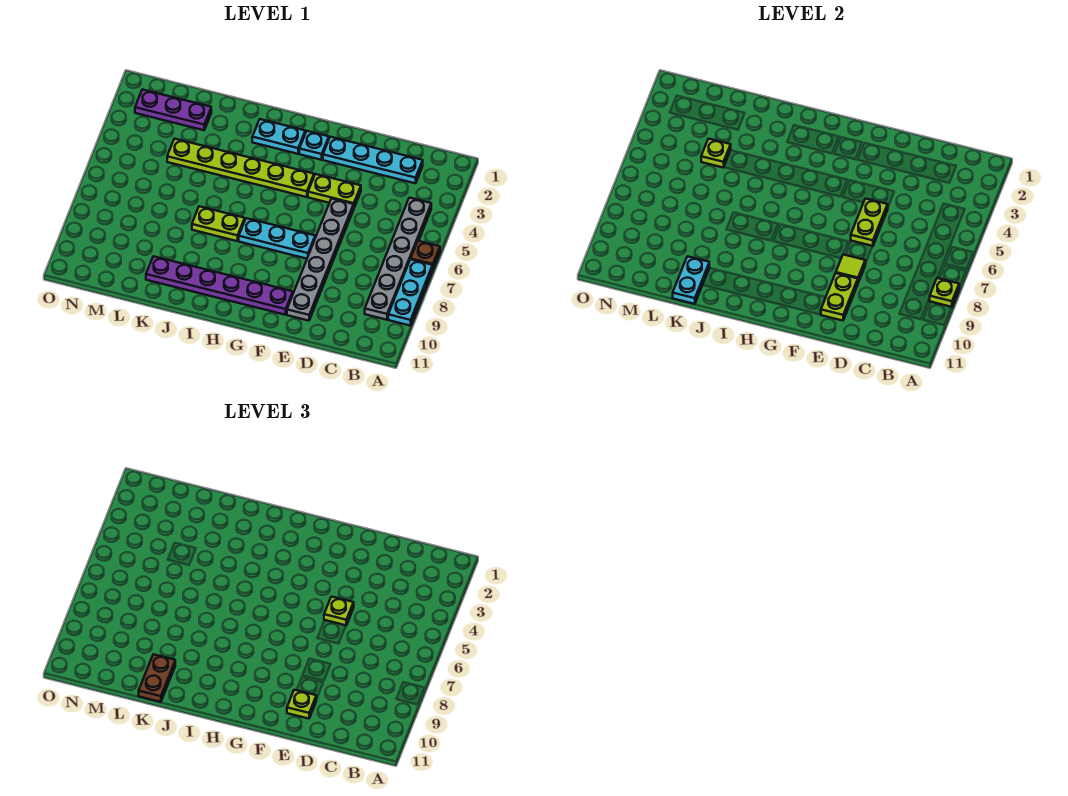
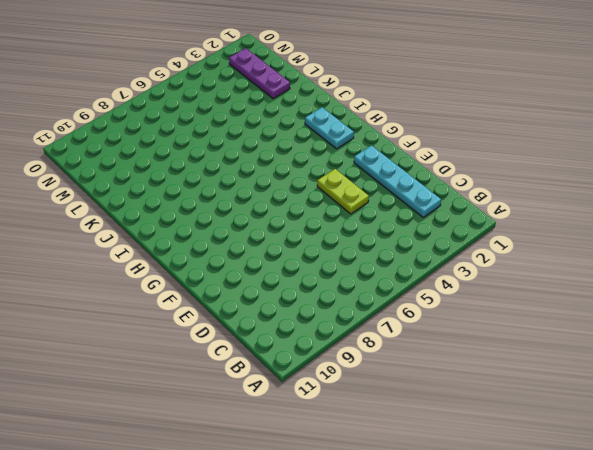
none -> brown 1x1 plate [411,241,440,269]
none -> cyan 1x3 plate [388,259,433,326]
none -> grey 1x6 plate [365,198,431,320]

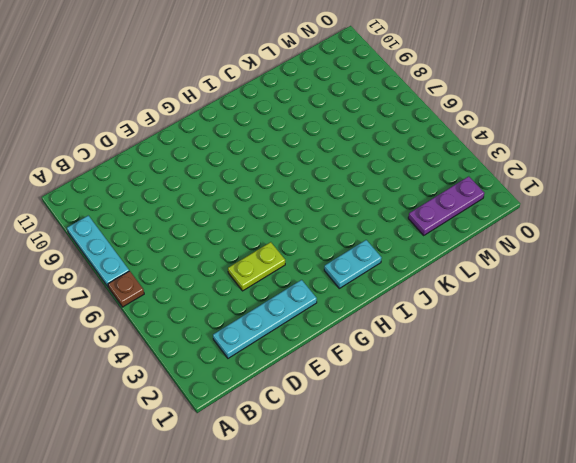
none -> grey 1x6 plate [365,198,431,320]
none -> grey 1x6 plate [287,199,354,321]
none -> cyan 1x3 plate [239,218,315,259]

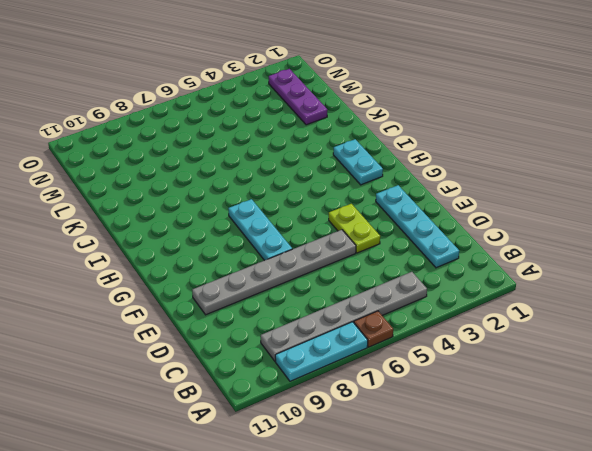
none -> purple 1x6 plate [146,256,293,315]
none -> cyan 1x1 plate [299,131,329,160]
none -> lime 1x6 plate [167,139,314,197]

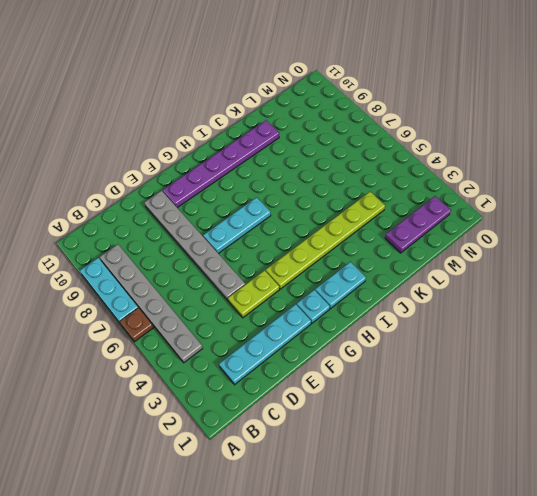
none -> lime 1x2 plate [192,206,245,241]
none -> lime 1x1 plate [930,278,959,307]
none -> lime 1x2 plate [851,199,888,246]

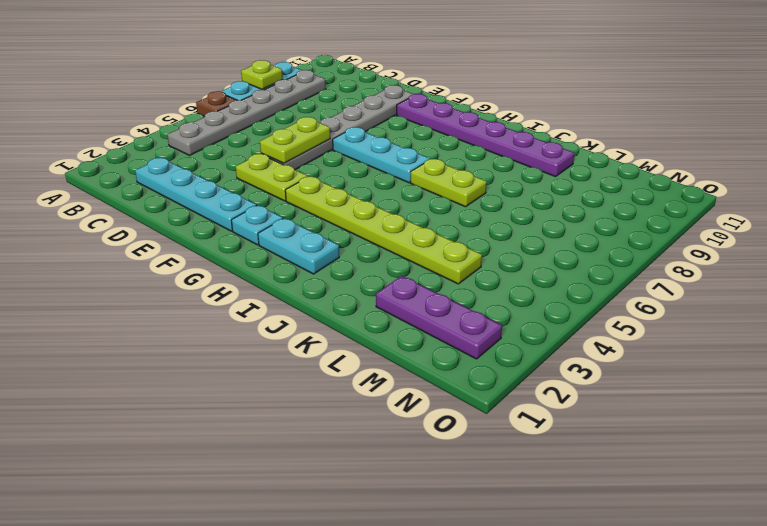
none -> lime 1x1 tile [836,254,865,282]
none -> lime 1x2 plate [821,273,858,321]
none -> cyan 1x2 plate [673,256,709,304]

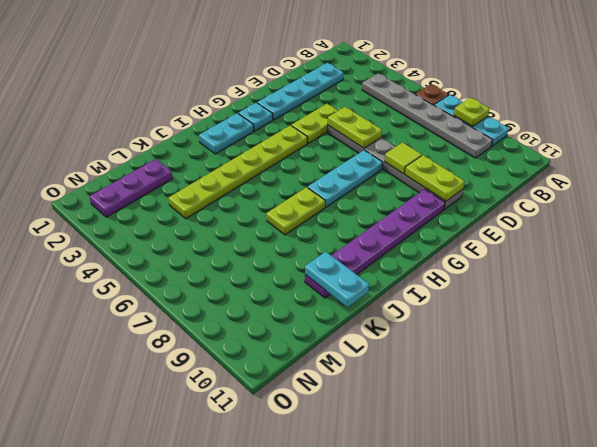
none -> lime 1x1 plate [701,139,731,168]
none -> lime 1x1 plate [324,597,354,625]
none -> lime 1x1 plate [287,690,316,719]

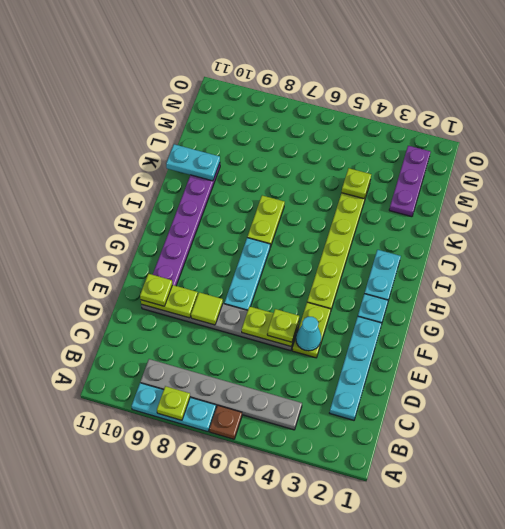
cyan 1x1 cone [296,317,321,351] -> none
none -> brown 1x2 plate [139,654,175,702]

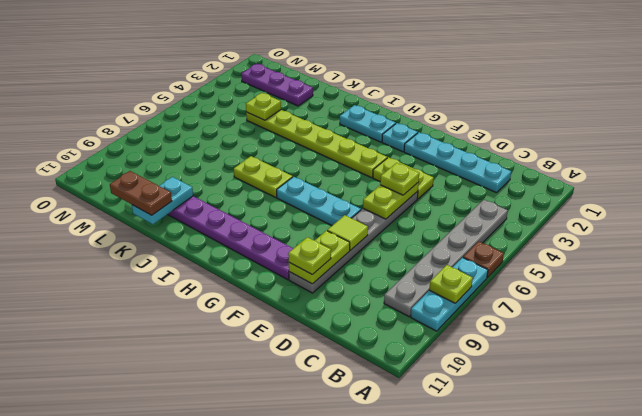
brown 1x2 plate [110,171,172,215] -> brown 1x2 plate turned to [139,654,175,702]

